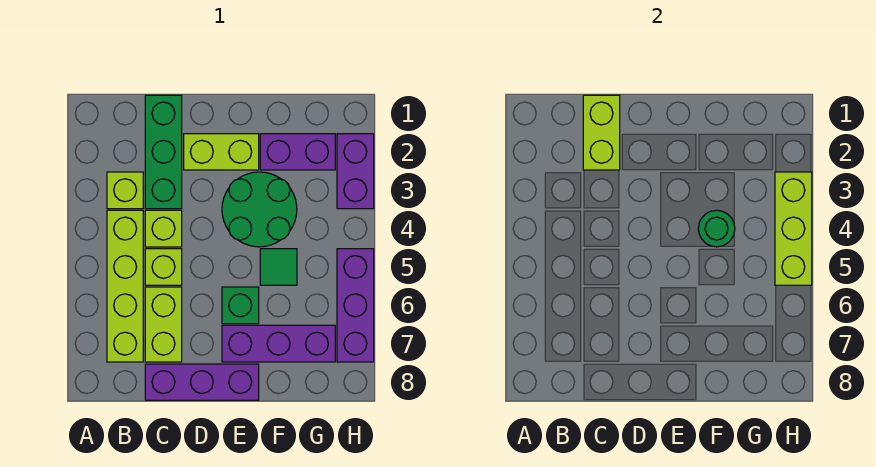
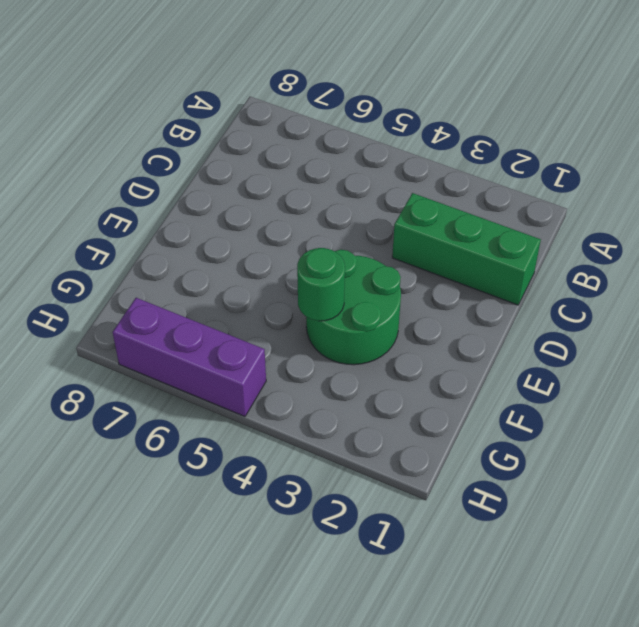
none -> lime 1x1 brick [107,172,143,209]
none -> lime 1x4 brick [107,210,143,362]
none -> lime 1x1 brick [145,210,182,247]

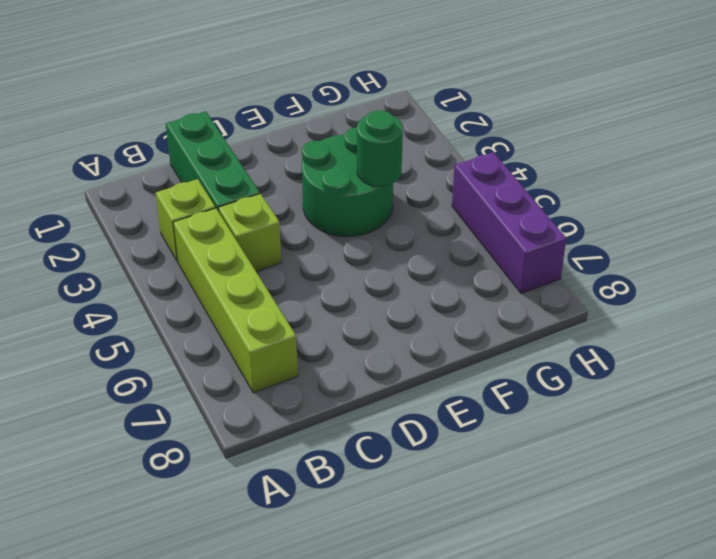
none -> lime 1x1 brick [145,249,182,285]
none -> lime 1x2 brick [145,287,182,362]
none -> purple 1x3 brick [145,364,259,400]

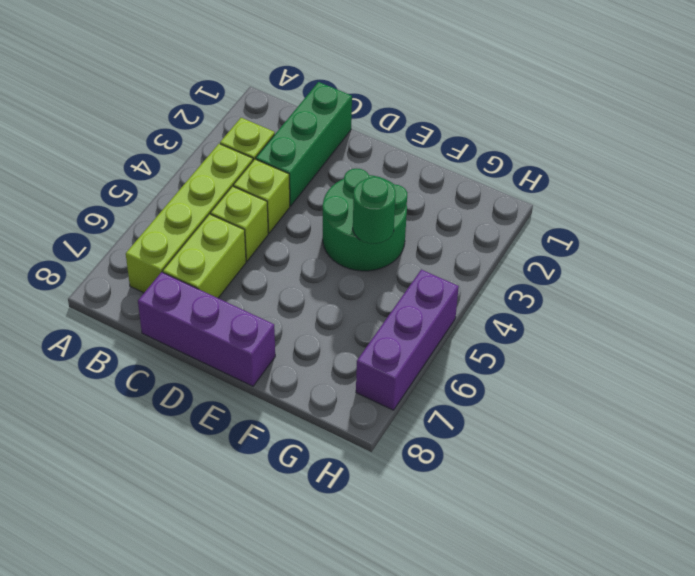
none -> lime 1x2 brick [184,134,259,170]
none -> green 1x1 brick [222,287,259,324]
none -> purple 1x3 brick [222,325,335,362]

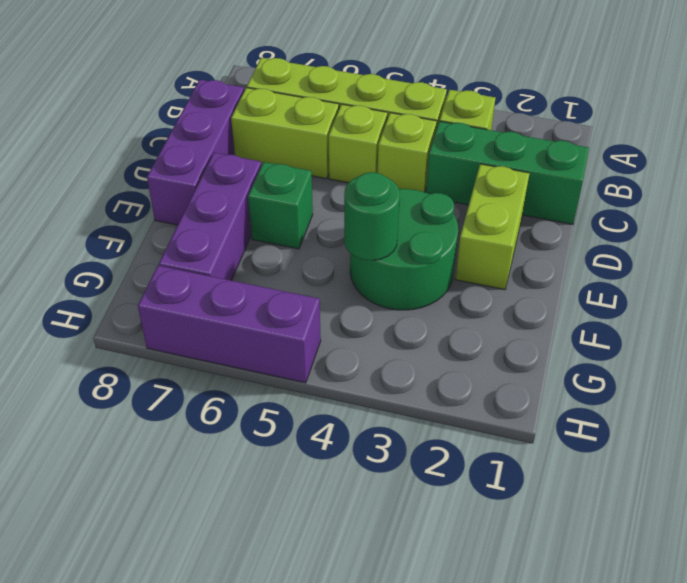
none -> purple 1x2 brick [260,134,335,170]
none -> green 1x1 tile [260,249,297,285]
none -> purple 1x2 brick [337,134,374,209]

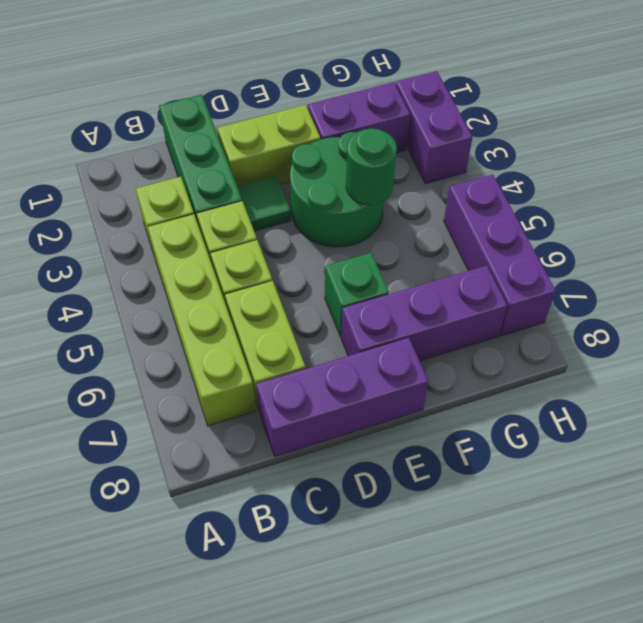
green 1x1 tile [237,176,291,231] -> green 1x1 tile moved to [260,249,297,285]
none -> lime 1x2 brick [583,95,620,170]
none -> lime 1x3 brick [775,172,812,285]

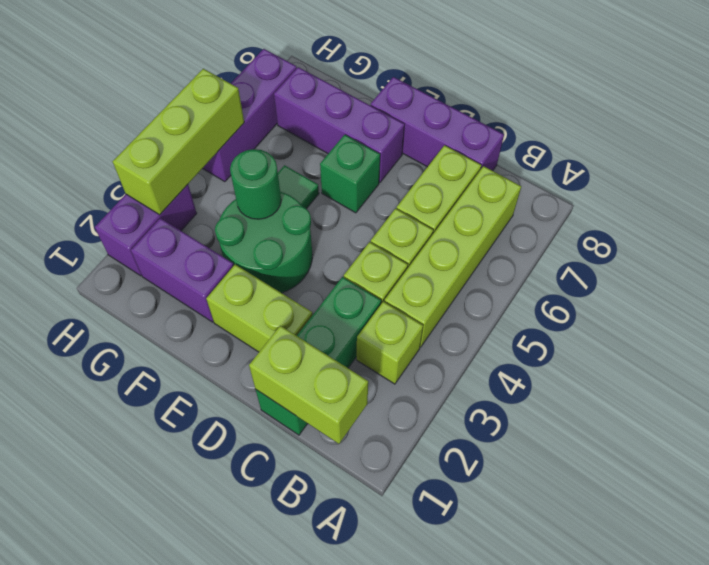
lime 1x2 brick [249,326,368,444] -> lime 1x2 brick turned to [583,95,620,170]

